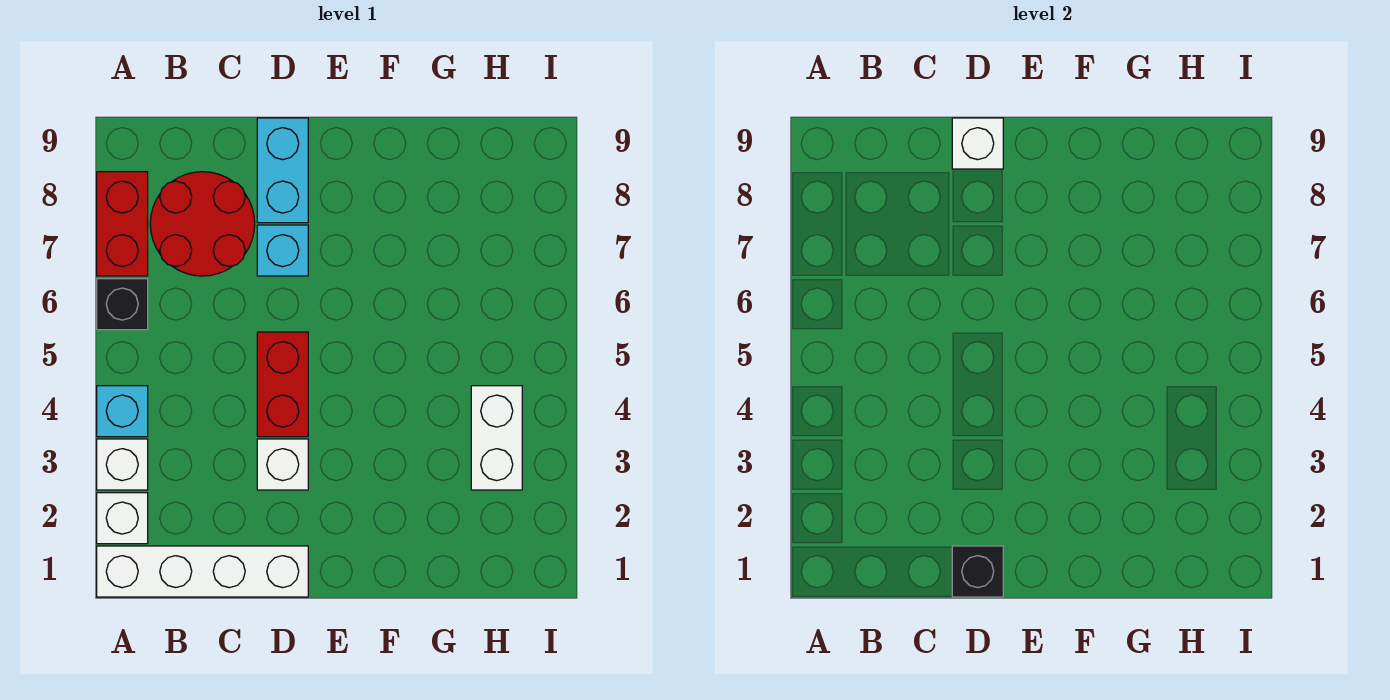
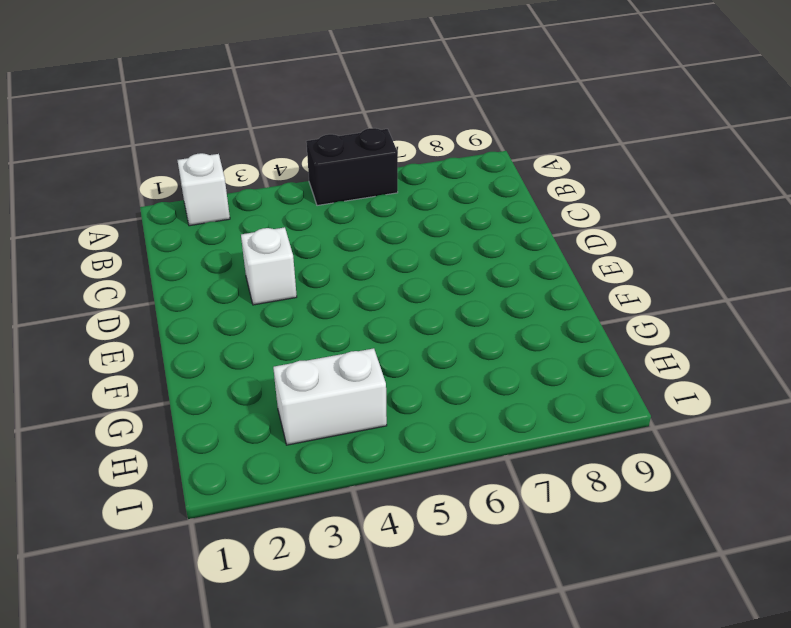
black 1x2 brick [306,128,398,206] -> black 1x1 brick [97,279,148,330]
none -> white 1x4 brick [97,546,308,597]
none -> white 1x1 brick [97,439,148,490]
none -> cyan 1x1 brick [97,386,148,437]

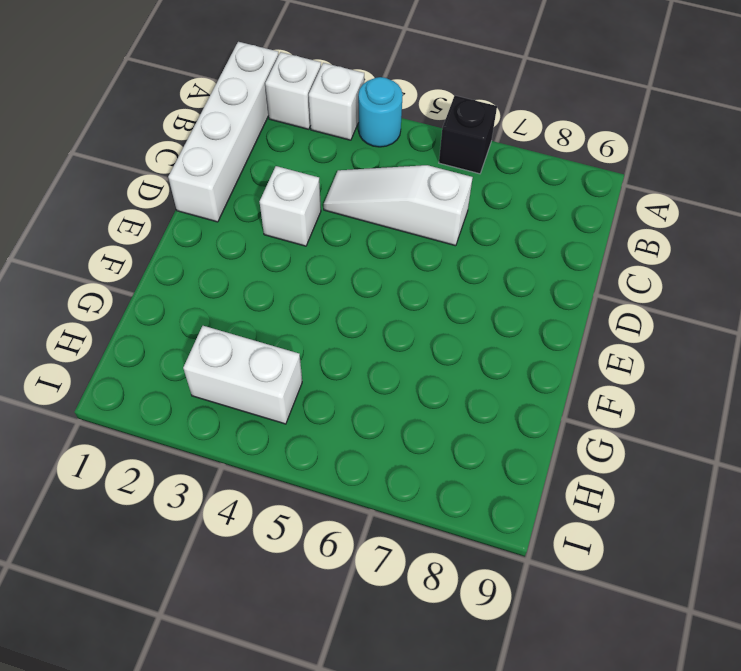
cyan 1x1 round brick [358,77,403,147] -> cyan 1x1 brick [97,386,148,437]
white 1x3 slope [324,165,473,246] -> none
none -> red 1x2 brick [97,172,148,276]
none -> red 2x2 round brick [150,172,255,276]
none -> red 1x2 brick [257,332,308,437]

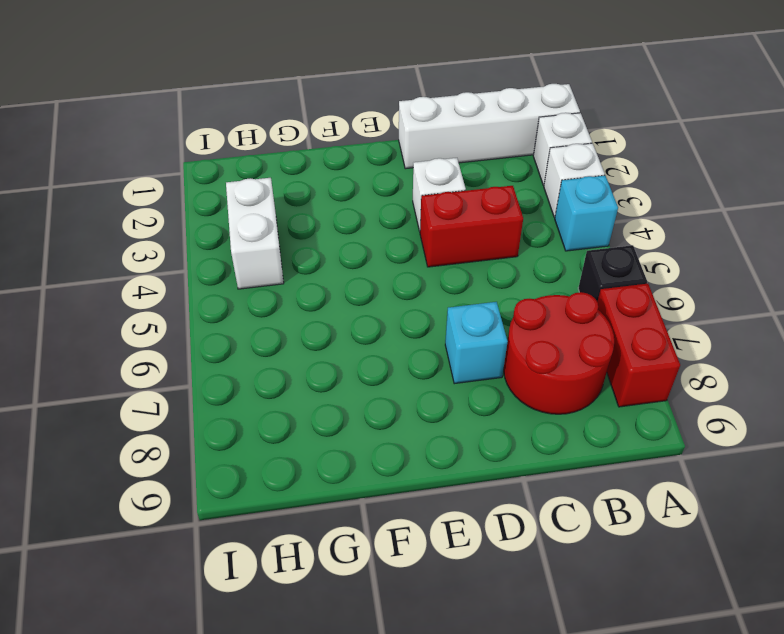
red 1x2 brick [420,186,523,267] -> red 1x2 brick turned to [257,332,308,437]
none -> cyan 1x2 brick [257,118,308,223]
none -> black 1x1 brick [952,546,1003,597]
none -> white 1x1 brick [952,118,1003,169]

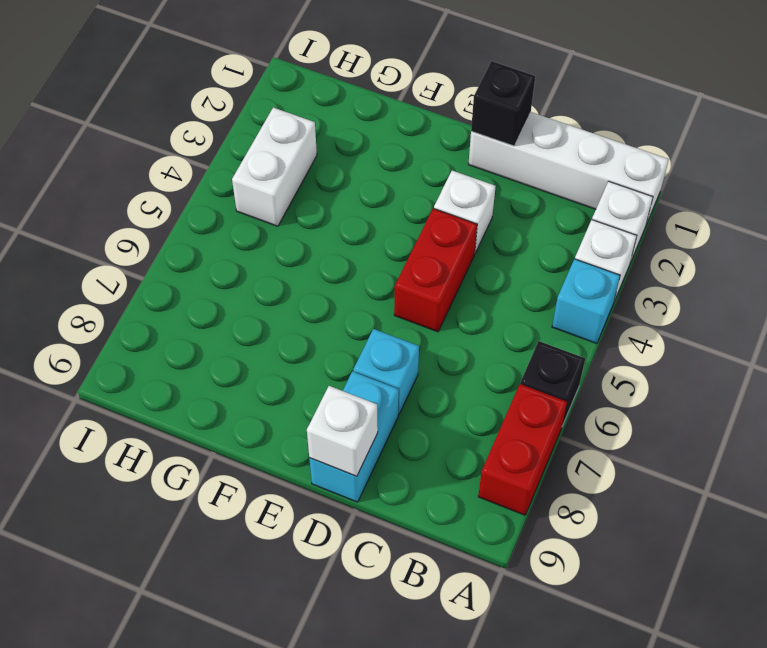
none -> red 2x2 round brick [150,172,255,276]

